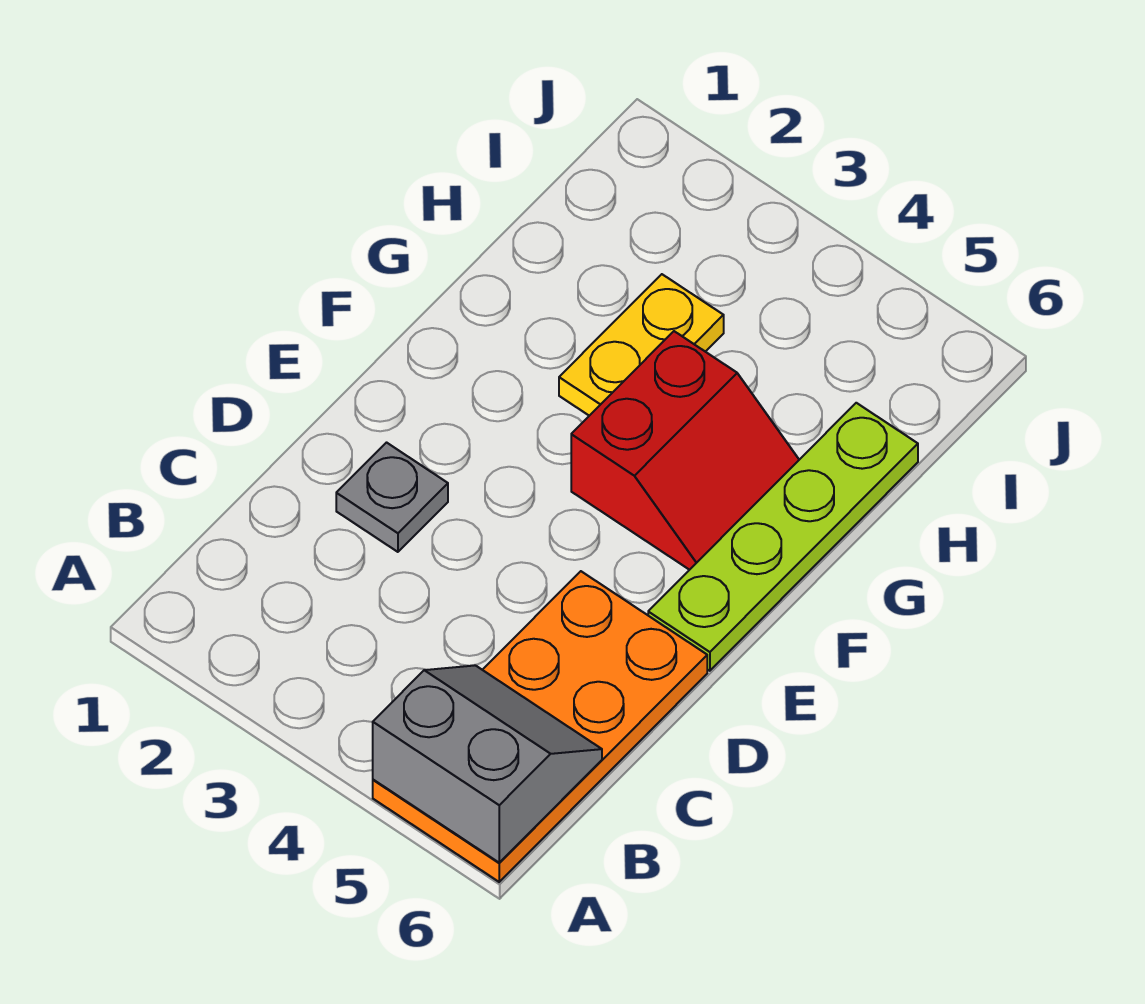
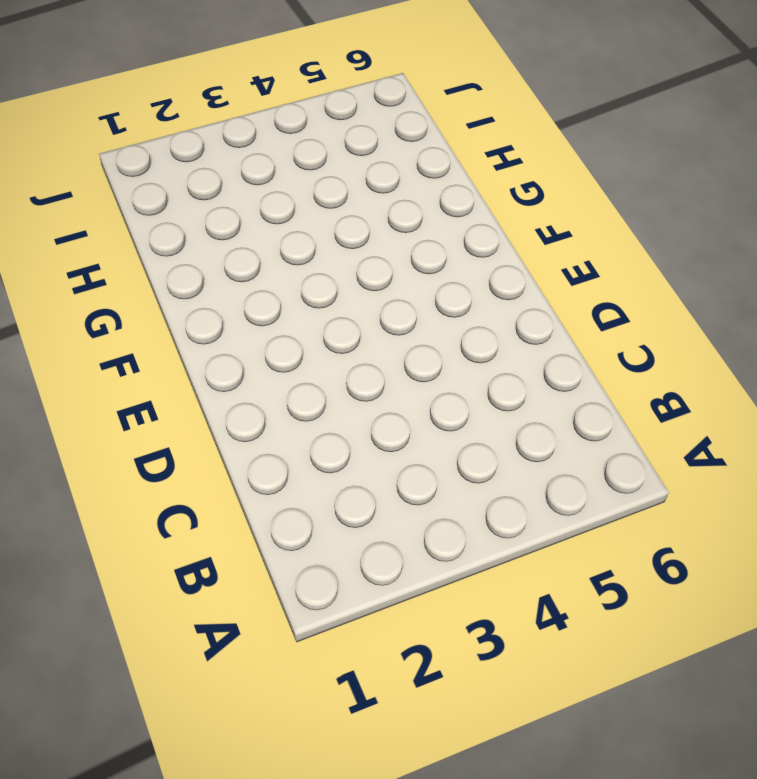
none -> orange 2x4 plate [373,571,707,882]
none -> grey 1x1 plate [336,443,448,552]

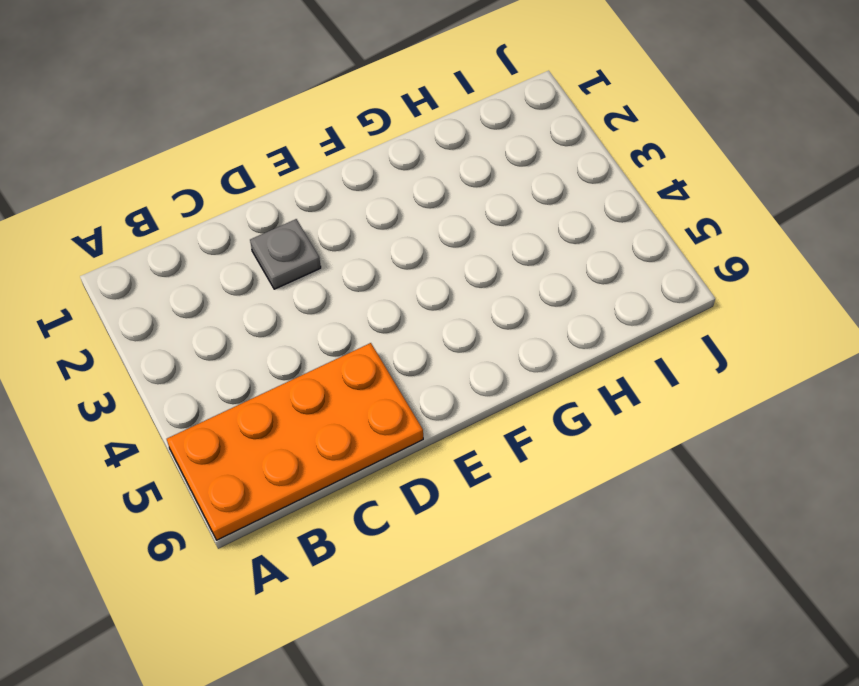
none -> lime 1x4 plate [648,403,918,671]
none -> red 2x2 slope [571,331,799,570]

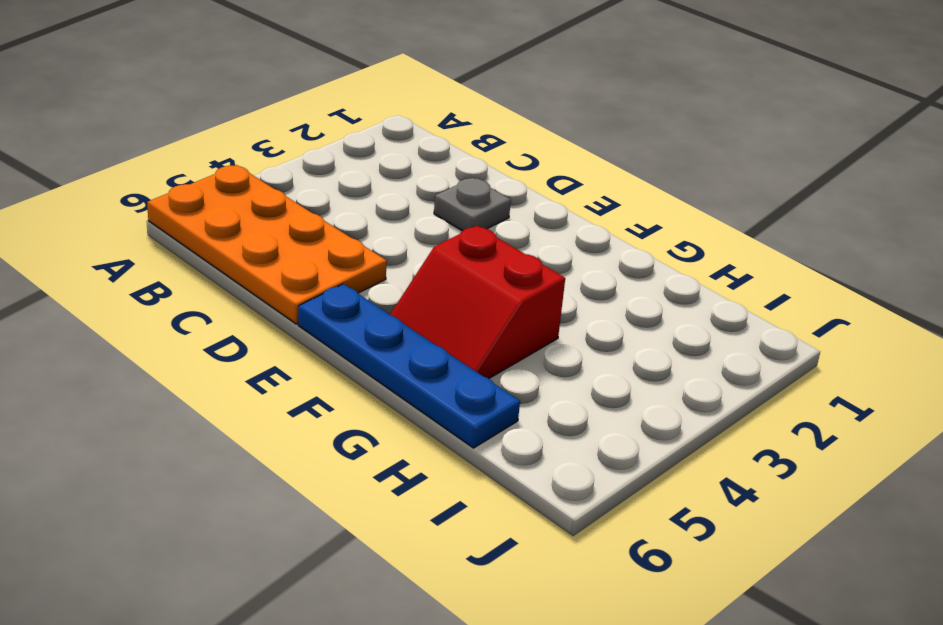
blue 1x4 plate [298,284,520,448] -> lime 1x4 plate [648,403,918,671]
none -> yellow 1x2 plate [559,274,724,416]
none -> grey 2x2 slope [373,665,602,862]

